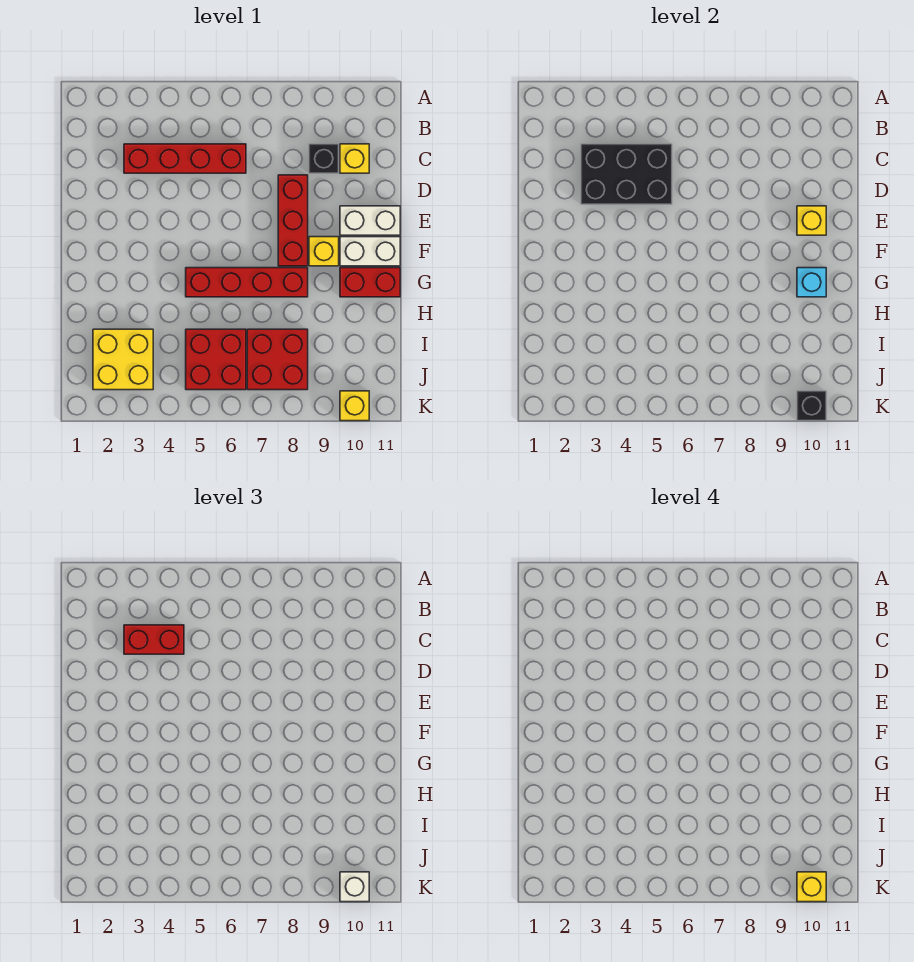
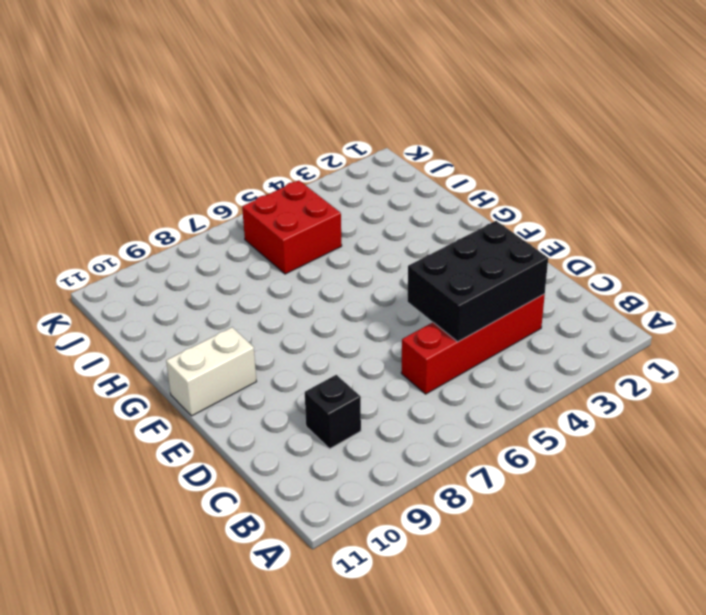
none -> yellow 1x1 brick [340,144,369,173]
none -> red 1x3 brick [278,175,308,266]
none -> white 1x2 brick [340,206,400,235]

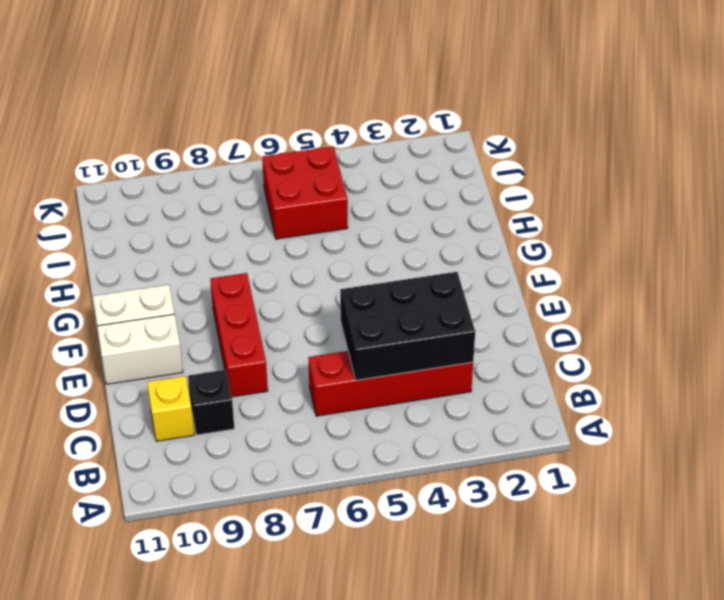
none -> yellow 1x1 brick [309,237,339,266]
none -> red 1x4 brick [186,268,308,297]
none -> red 1x2 brick [340,268,400,297]

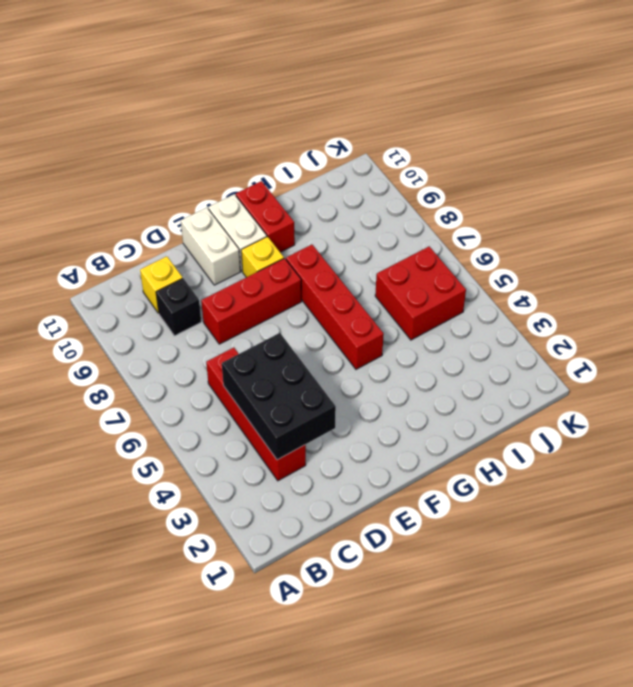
none -> yellow 2x2 brick [93,329,153,390]
none -> red 2x2 brick [247,329,308,390]
none -> yellow 1x1 brick [340,391,369,421]

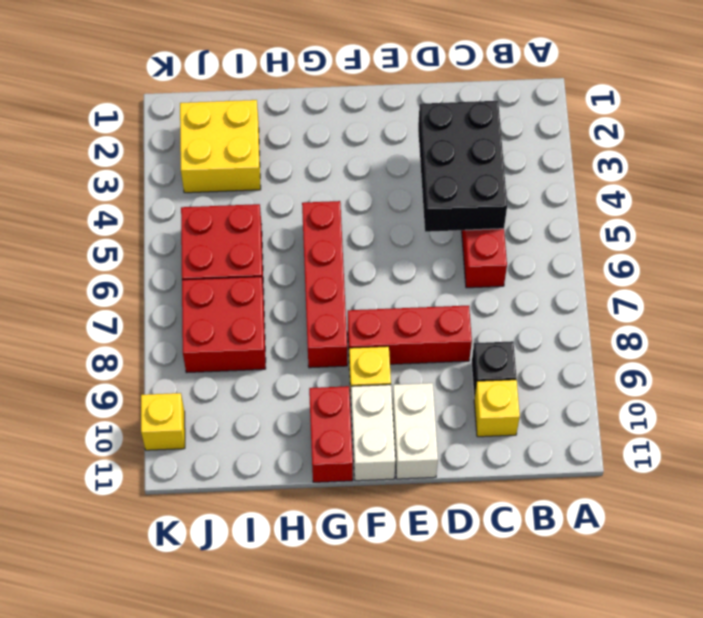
none -> yellow 1x1 brick [797,206,826,235]
none -> cyan 1x1 brick [797,268,826,297]
none -> black 1x1 brick [797,391,826,421]

